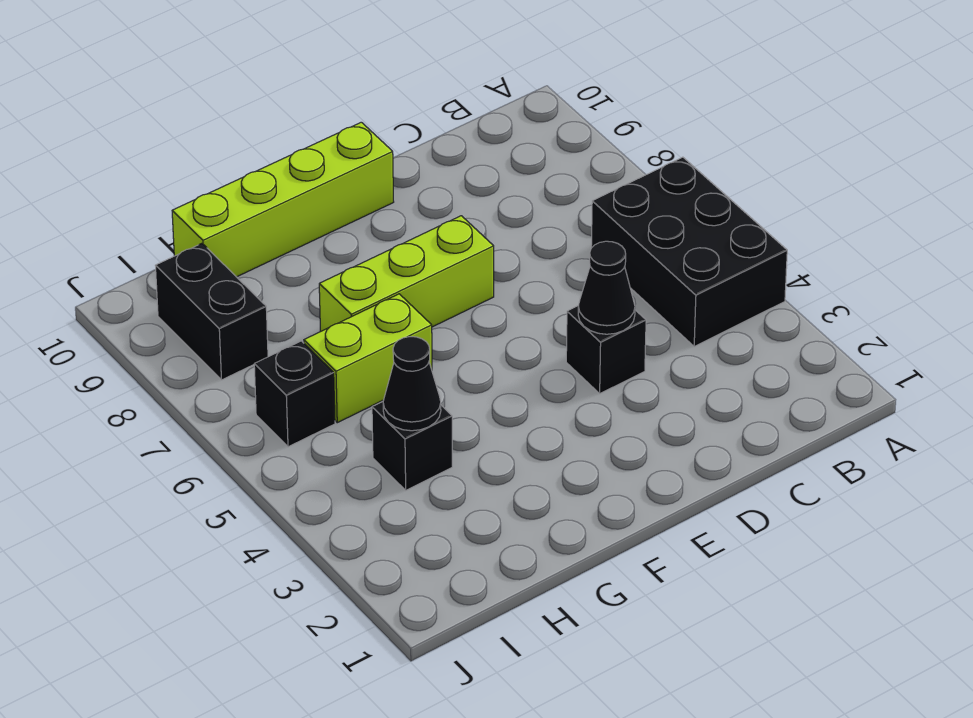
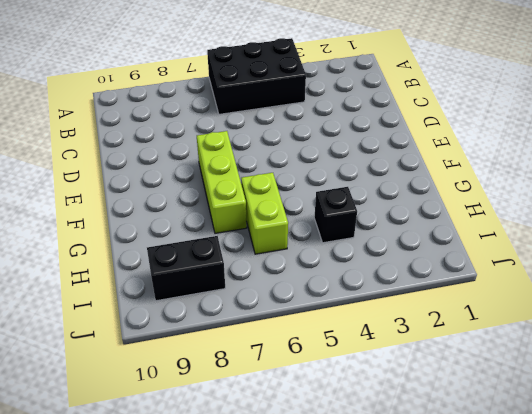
none -> black 1x1 brick [566,306,646,393]
none -> lime 1x4 brick [172,122,394,277]

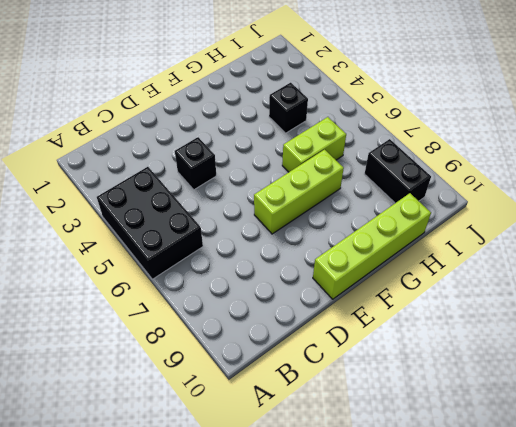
none -> black 1x1 brick [254,341,335,447]
none -> black 1x1 cone [578,241,635,334]

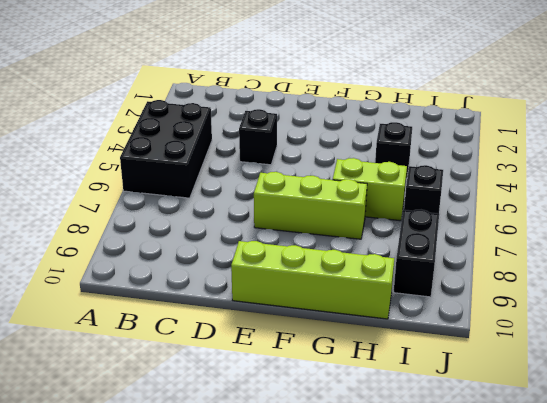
none -> black 1x1 cone [578,241,635,334]
none -> black 1x1 cone [383,337,441,431]

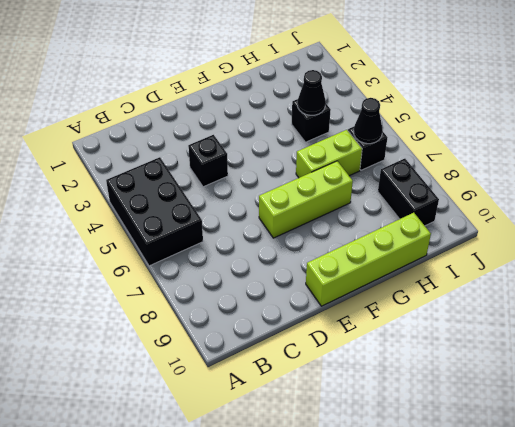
black 1x1 cone [354,98,383,144] -> black 1x1 cone moved to [578,241,635,334]

